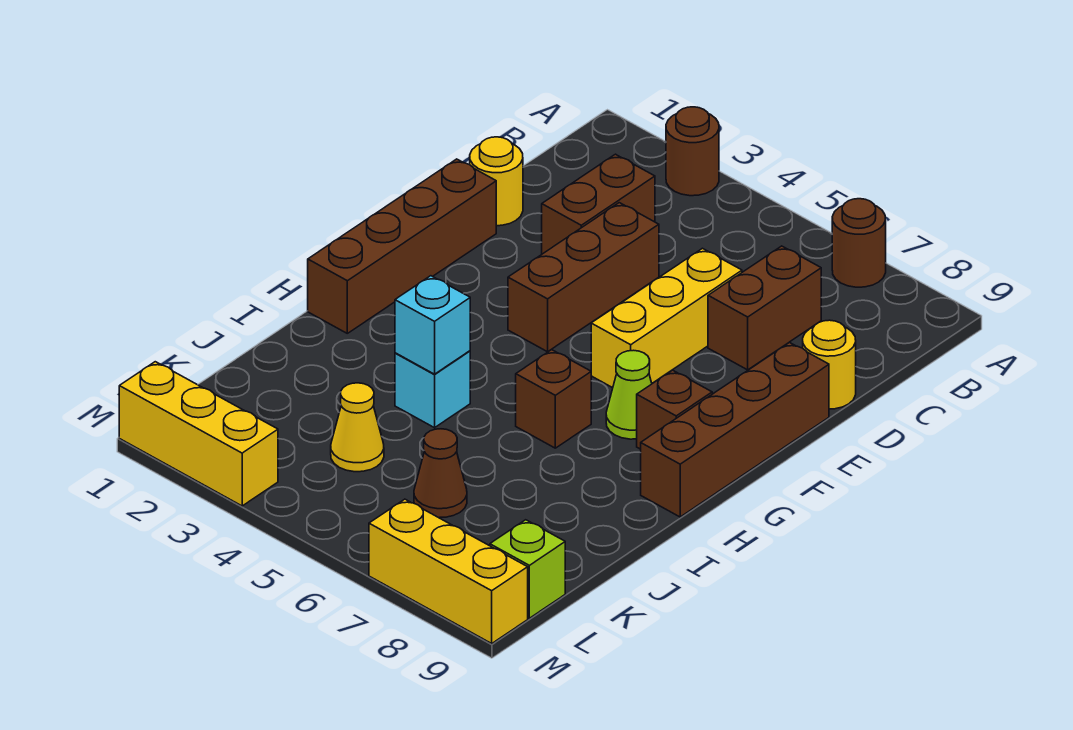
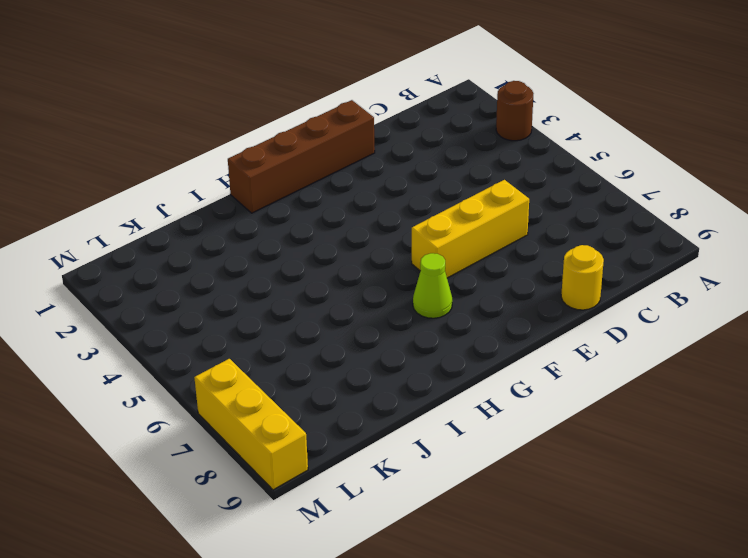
none -> brown 1x1 round brick [832,199,886,287]
none -> brown 1x2 brick [542,154,655,254]
none -> brown 1x2 brick [708,246,821,370]

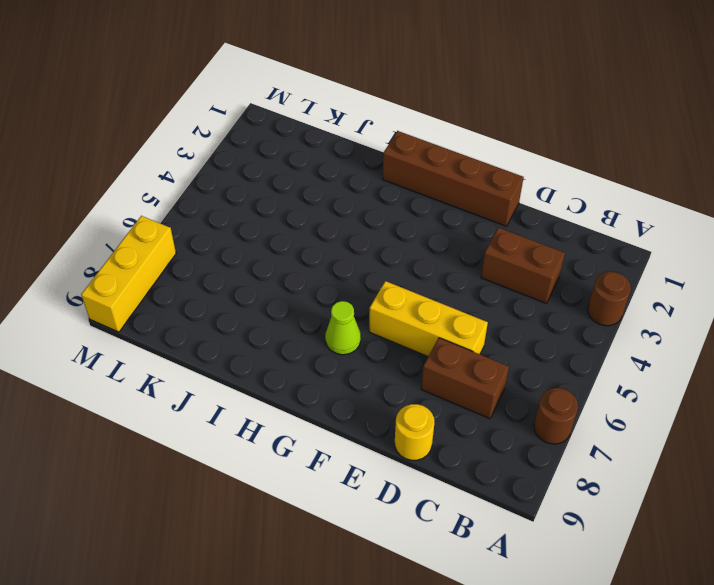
none -> yellow 1x1 round brick [470,137,523,226]
none -> brown 1x3 brick [508,203,659,352]
none -> brown 1x4 brick [641,342,829,517]

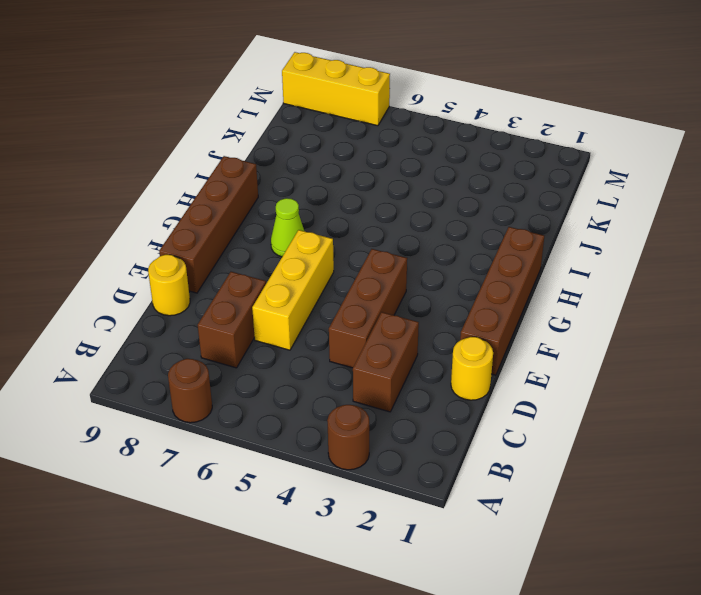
none -> brown 1x1 brick [637,370,712,449]
none -> brown 1x1 brick [516,350,591,448]
none -> cyan 1x1 brick [395,351,470,428]

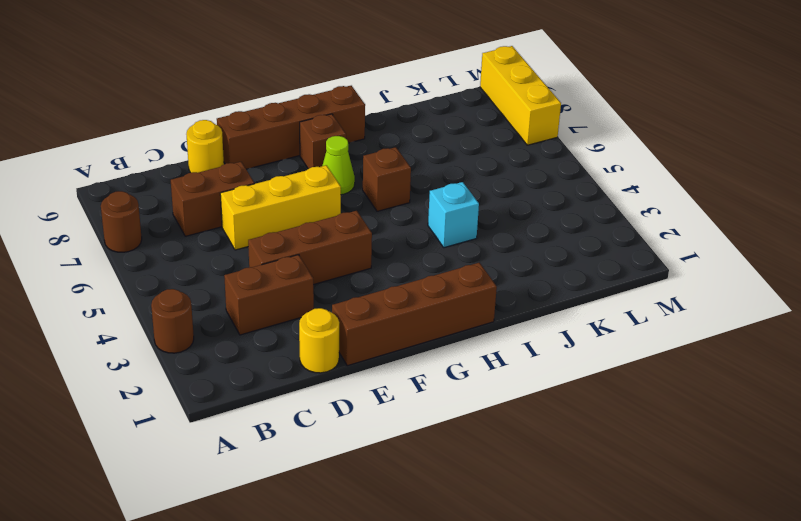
none -> yellow 1x1 cone [331,383,384,472]
none -> brown 1x1 cone [414,429,467,518]
none -> lime 1x1 brick [490,520,565,618]

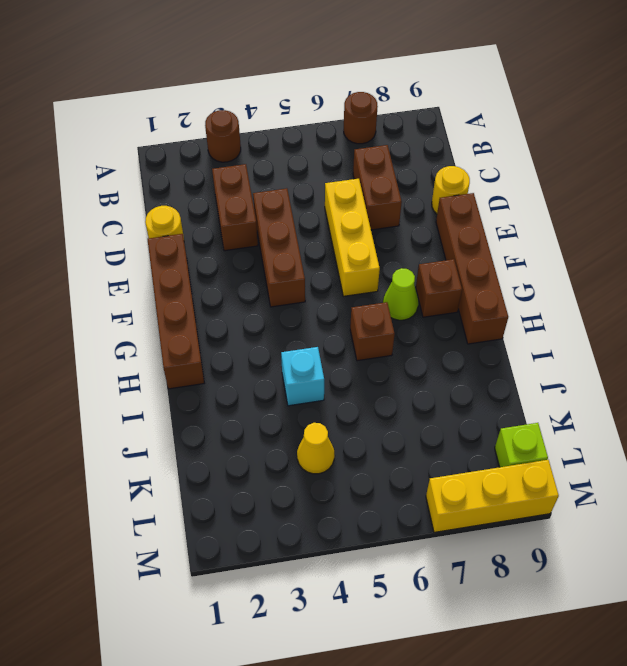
none -> brown 1x1 cone [414,429,467,518]
none -> yellow 1x3 brick [119,362,278,506]
none -> cyan 1x1 brick [395,276,470,374]

